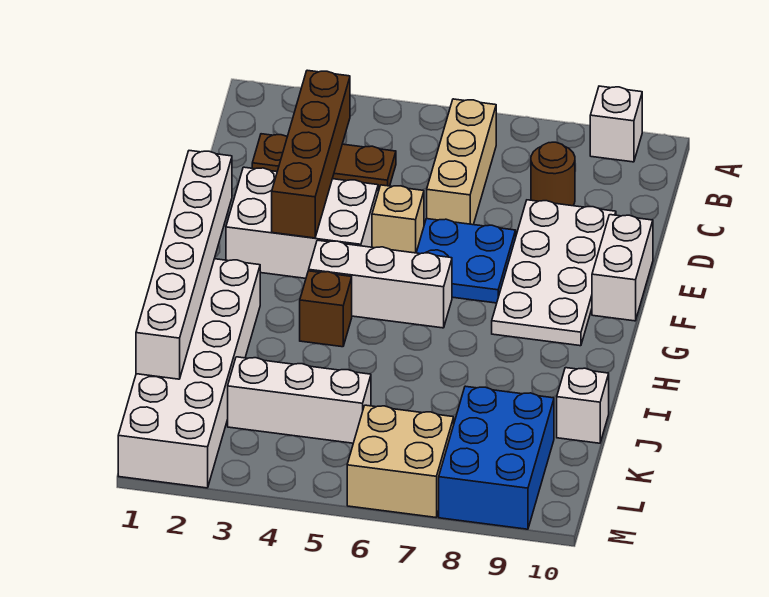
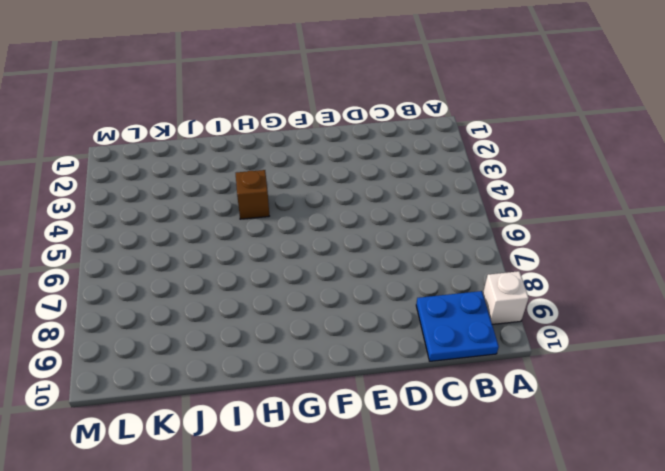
blue 2x2 plate [416,291,499,361] -> blue 2x2 plate moved to [416,219,516,303]
none -> tan 1x3 brick [427,99,496,225]
none -> brown 1x3 plate [252,134,396,191]
none -> brown 1x1 round brick [531,142,575,206]

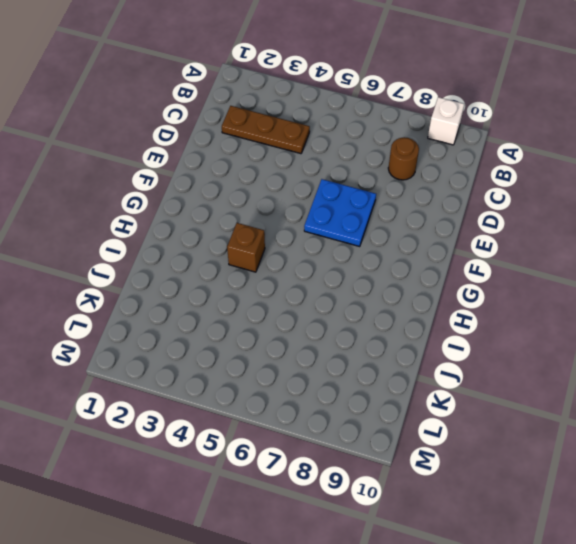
none -> tan 1x3 brick [427,99,496,225]
none -> white 2x4 plate [492,200,616,346]
none -> white 2x3 brick [226,167,378,278]

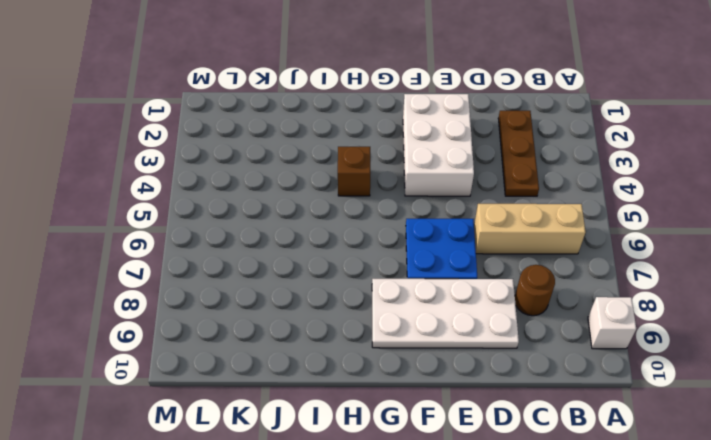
none -> tan 1x1 brick [372,185,424,253]
none -> white 1x2 brick [592,215,653,321]
none -> white 1x3 brick [309,240,452,328]

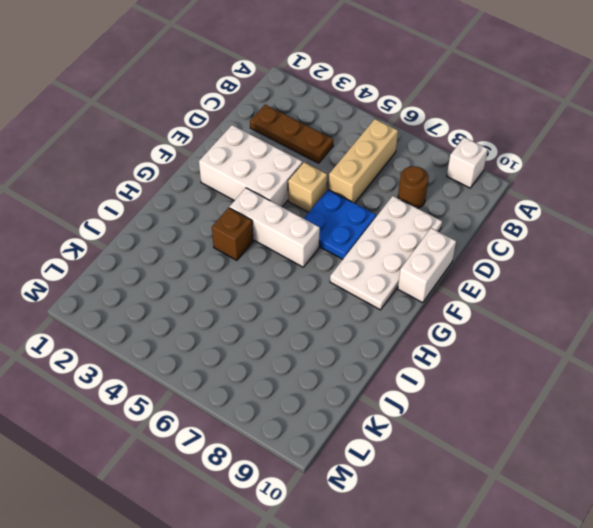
none -> white 2x6 brick [118,259,260,488]
none -> white 1x1 brick [557,368,609,443]
none -> white 1x3 brick [228,357,371,443]

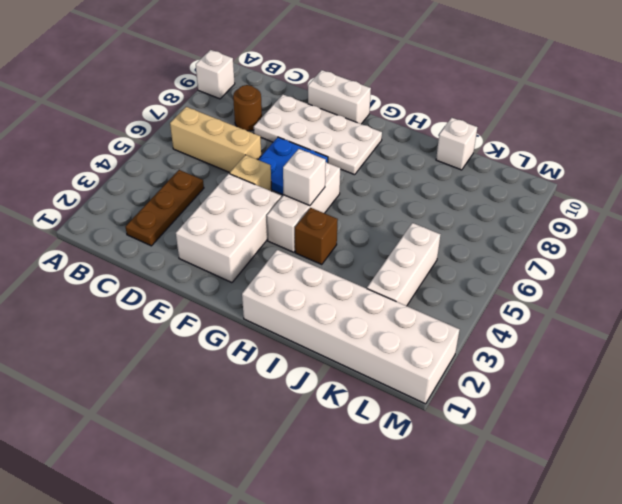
white 1x1 brick [283,149,326,206] -> none
none -> blue 2x3 brick [439,386,554,529]
none -> tan 2x2 brick [347,405,454,517]
none -> brown 1x4 brick [272,70,350,238]

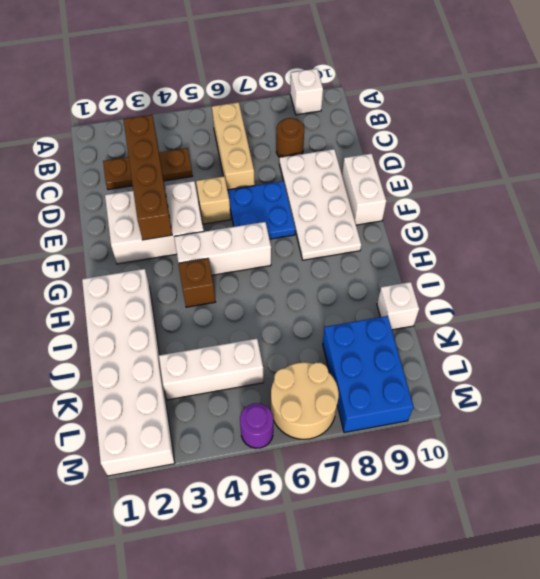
tan 2x2 round brick [271,362,339,439] -> tan 2x2 brick [347,405,454,517]
purple 1x1 round brick [240,403,273,448] -> none
none -> white 1x6 brick [136,151,232,379]

